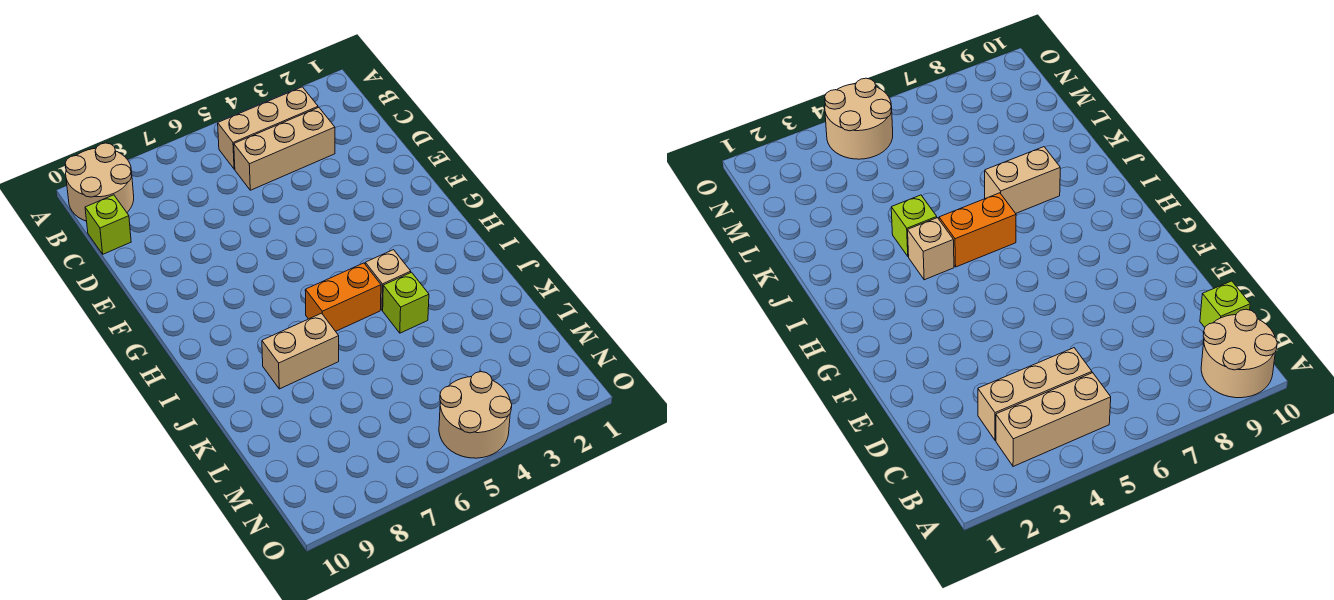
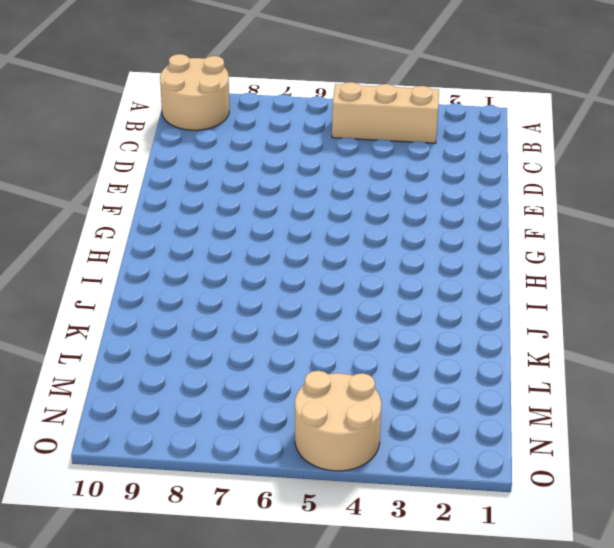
none -> tan 1x3 brick [234,107,335,190]
none -> lime 1x1 brick [85,195,131,254]

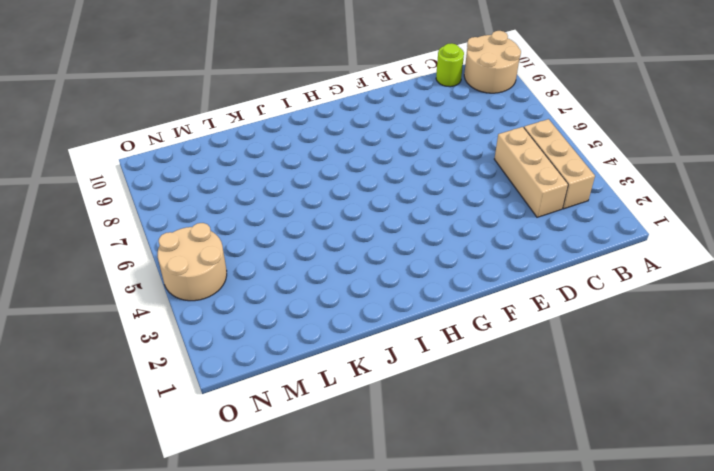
lime 1x1 round brick [436,43,464,87] -> lime 1x1 brick [85,195,131,254]
none -> tan 1x1 brick [365,250,411,310]
none -> orange 1x2 brick [305,263,381,331]

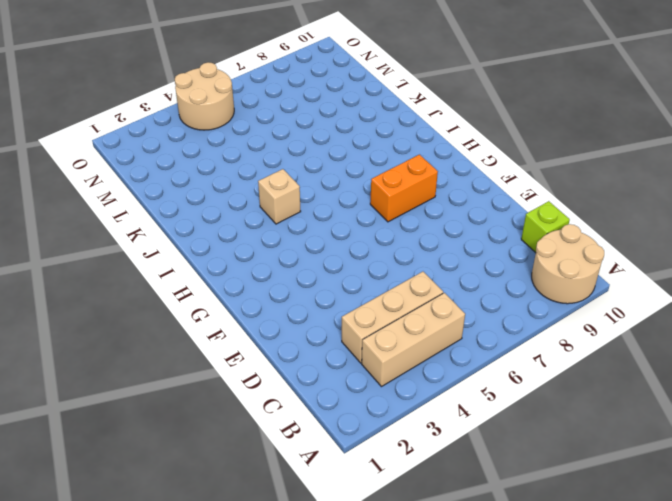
orange 1x2 brick [370,155,438,222] -> orange 1x2 brick moved to [305,263,381,331]
none -> lime 1x1 brick [383,272,429,333]
none -> tan 1x2 brick [262,313,339,389]

